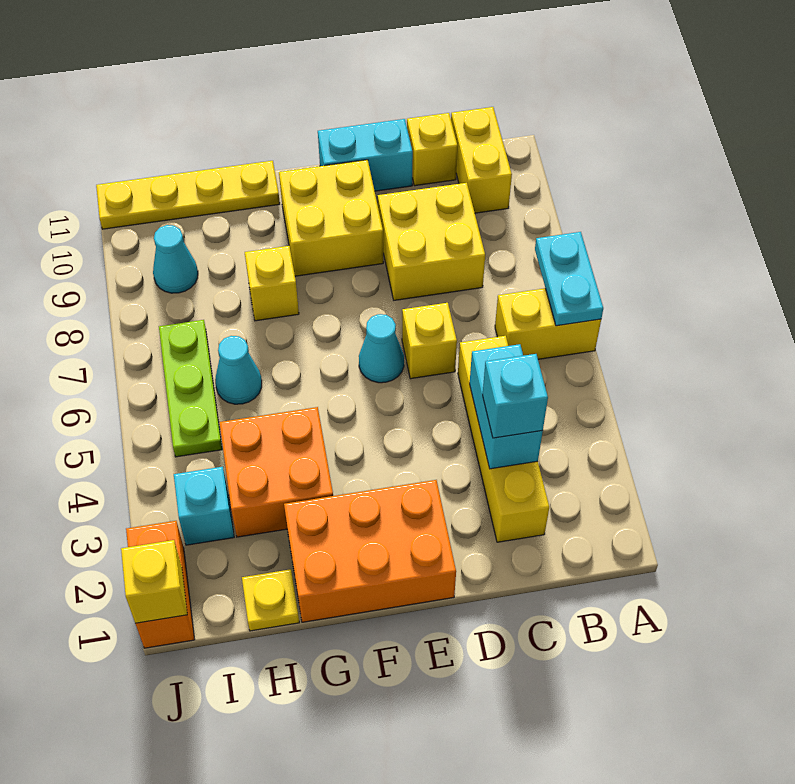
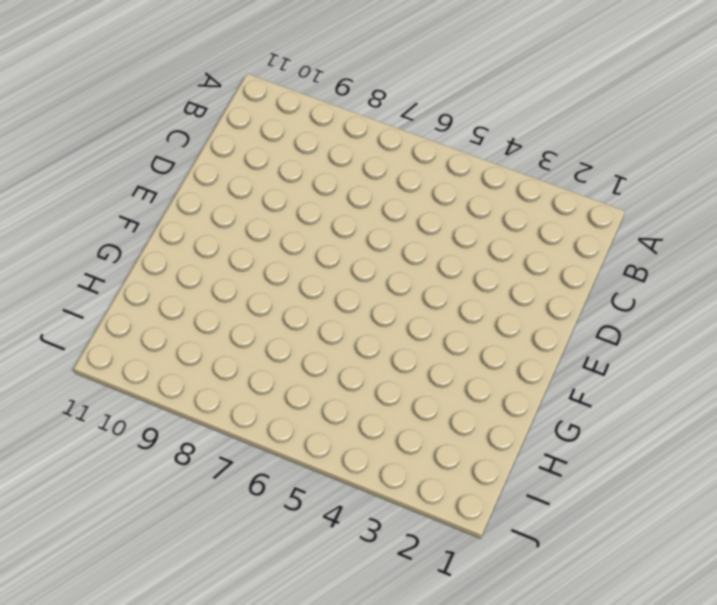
none -> yellow 1x2 brick [495,288,601,359]
none -> yellow 1x2 brick [451,107,512,213]
none -> yellow 1x4 brick [458,336,549,542]

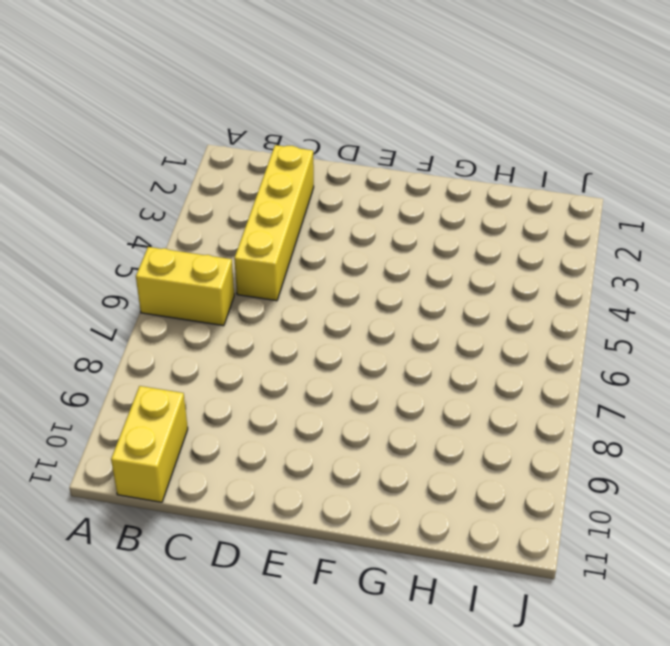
none -> yellow 2x2 brick [378,183,485,300]
none -> yellow 1x1 brick [407,113,457,186]
none -> yellow 1x1 brick [402,303,457,379]

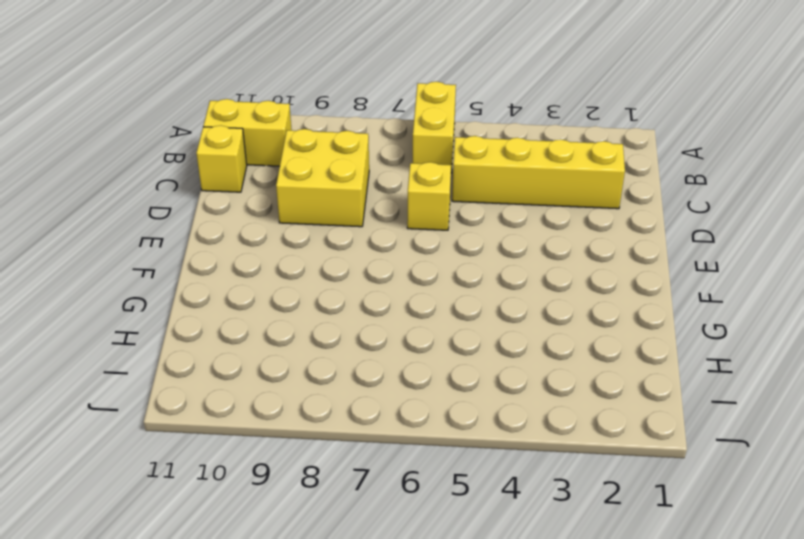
none -> cyan 1x2 brick [318,119,413,191]
none -> orange 2x3 brick [284,480,456,622]
none -> cyan 1x1 cone [359,314,404,383]

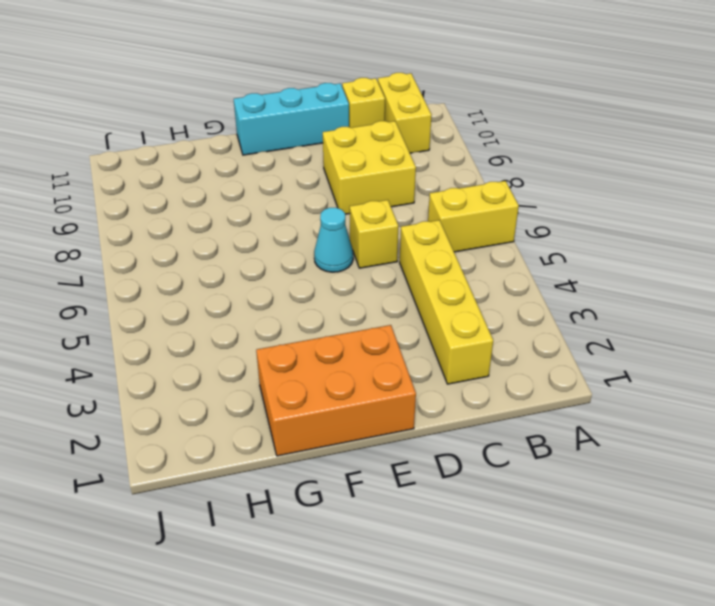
cyan 1x3 brick [234,83,349,155] -> cyan 1x2 brick [318,119,413,191]
none -> yellow 2x2 brick [279,160,383,276]
none -> orange 2x2 brick [219,407,333,537]
none -> yellow 1x1 brick [245,246,299,321]

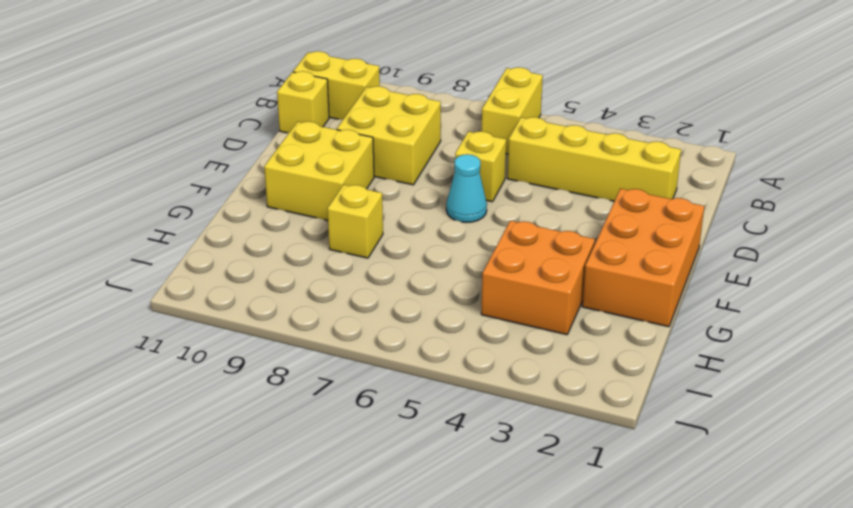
none -> cyan 1x2 brick [318,119,413,191]
none -> yellow 1x4 plate [96,161,280,229]
none -> yellow 1x1 plate [242,569,299,631]

